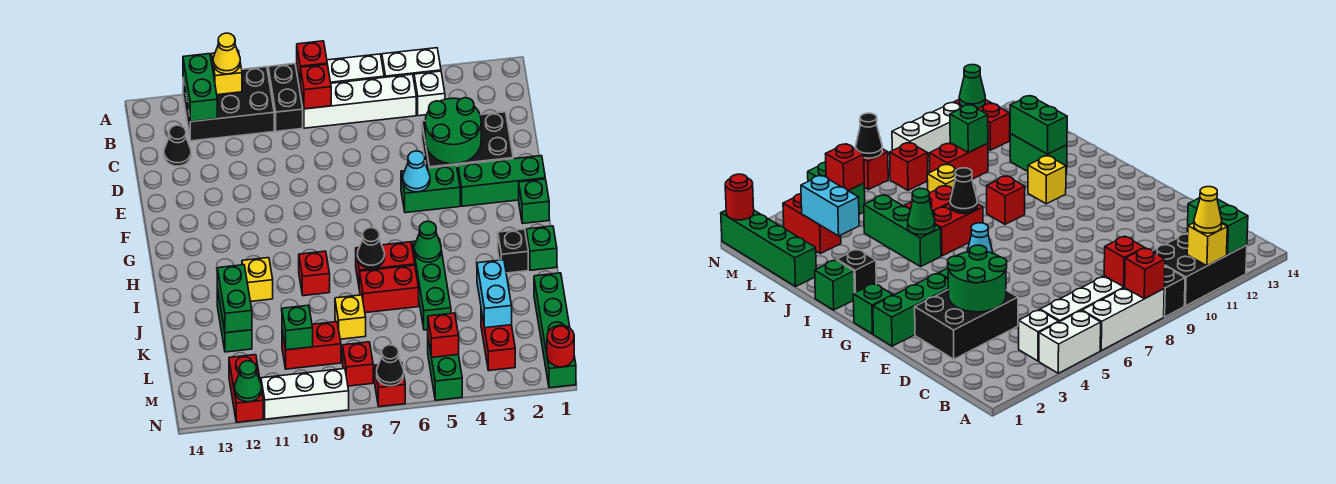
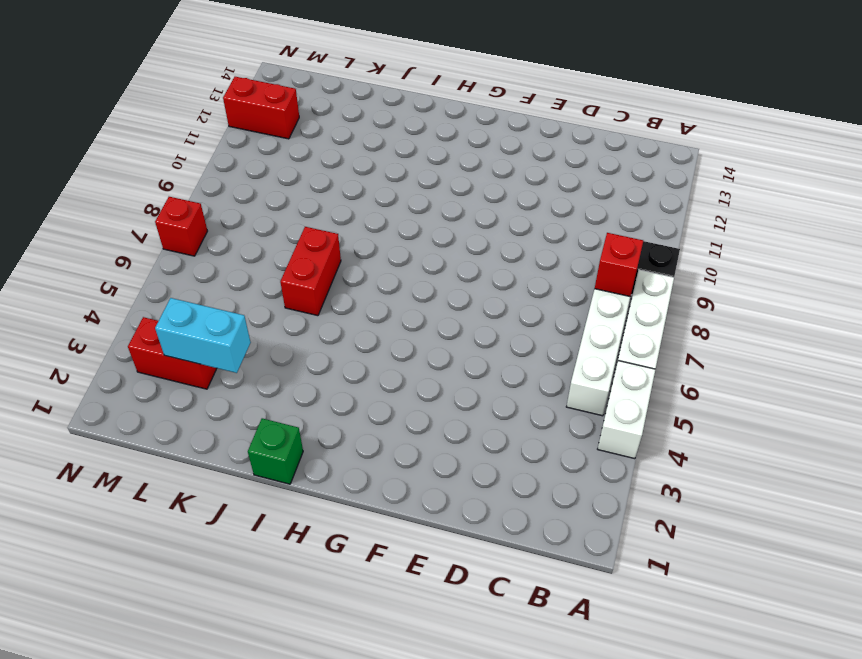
none -> black 2x3 brick [183,67,274,141]
none -> white 1x1 brick [414,71,445,116]
none -> black 1x1 cone [164,125,191,166]
none -> black 2x3 brick [422,112,513,171]

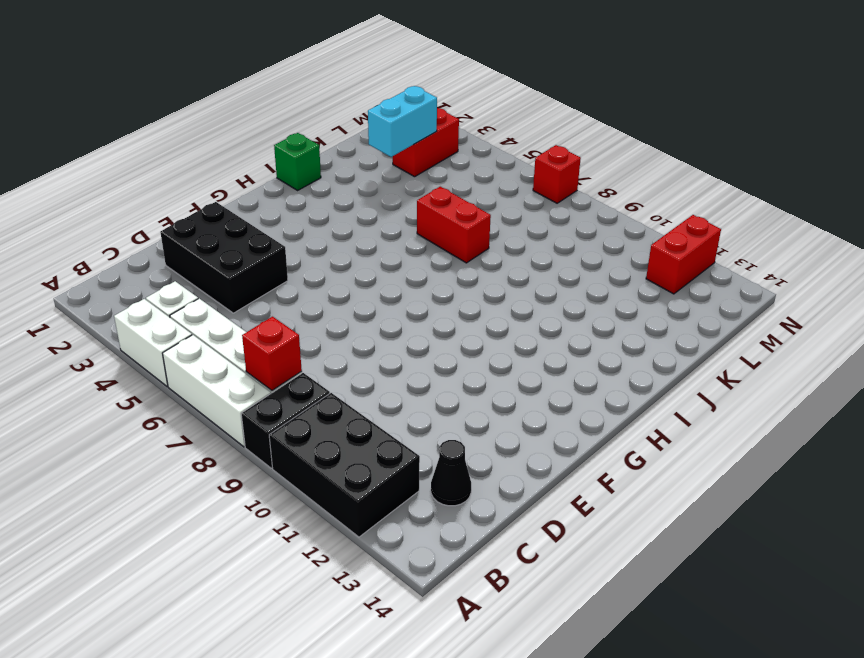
none -> green 1x3 brick [458,156,545,206]
none -> green 1x2 brick [401,165,460,213]
none -> green 1x1 brick [519,179,549,224]
none -> black 1x1 brick [498,229,528,273]

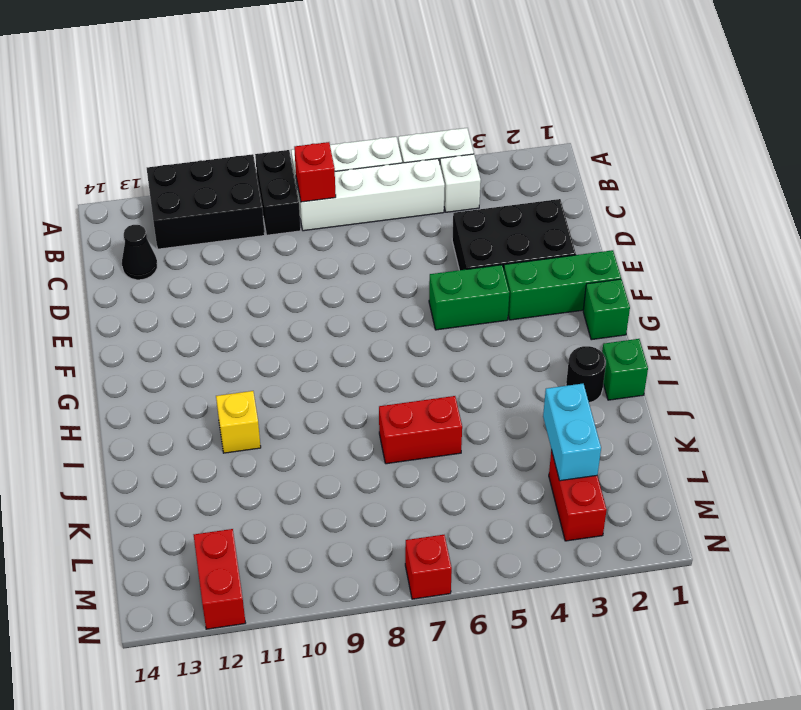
black 1x1 round brick [566,346,606,403] -> black 1x1 brick [498,229,528,273]
none -> green 1x3 brick [413,239,451,330]
none -> red 1x2 brick [356,242,415,284]
none -> red 1x1 brick [299,251,330,296]
none -> green 1x2 brick [217,288,252,352]

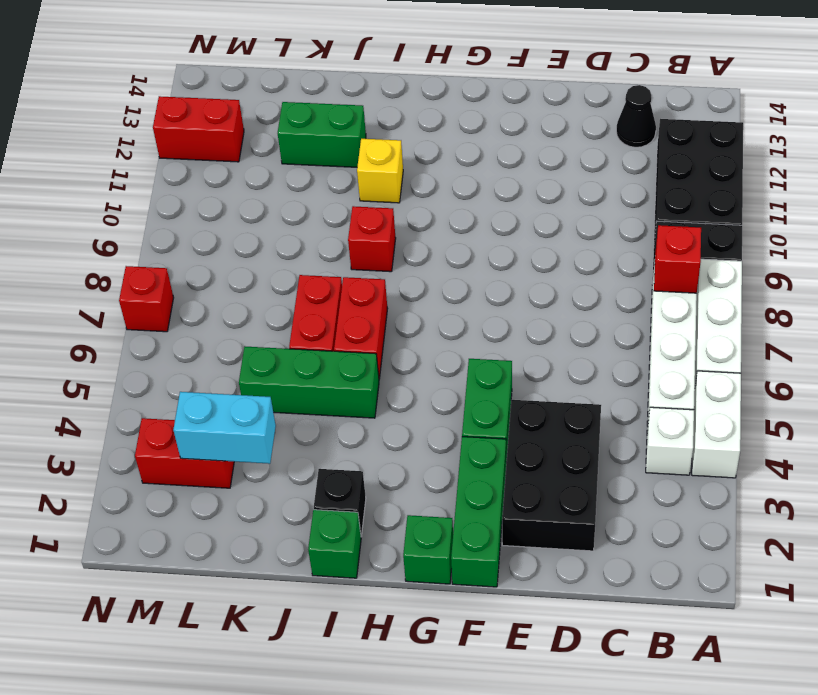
none -> green 1x4 brick [534,273,576,388]
none -> yellow 1x1 brick [335,295,366,339]
none -> red 1x2 brick [282,322,341,369]
none -> green 1x2 brick [428,340,462,400]

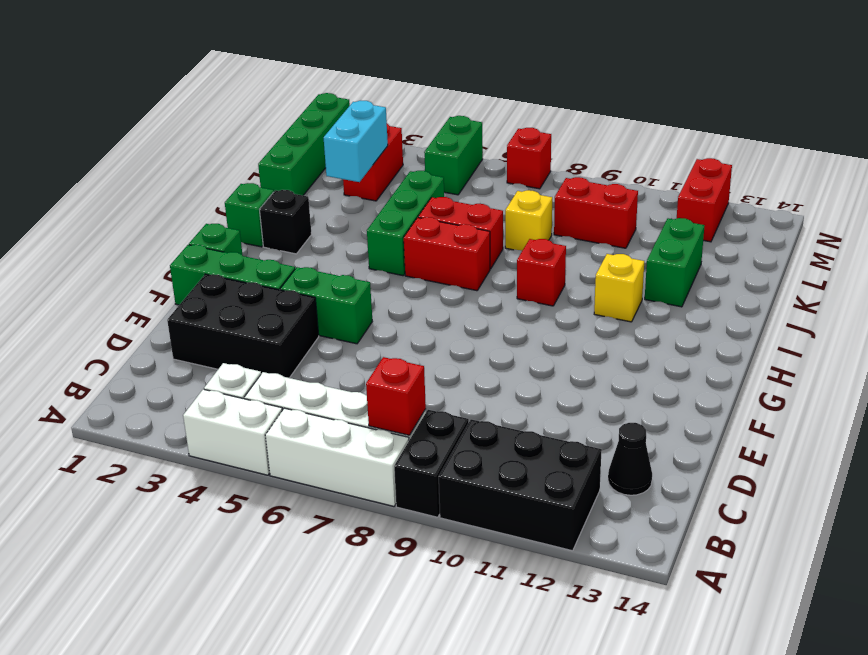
none -> red 1x1 brick [343,342,373,386]
none -> white 1x3 brick [261,369,349,419]
none -> red 1x1 brick [297,41,327,81]
none -> yellow 1x1 brick [211,51,242,95]

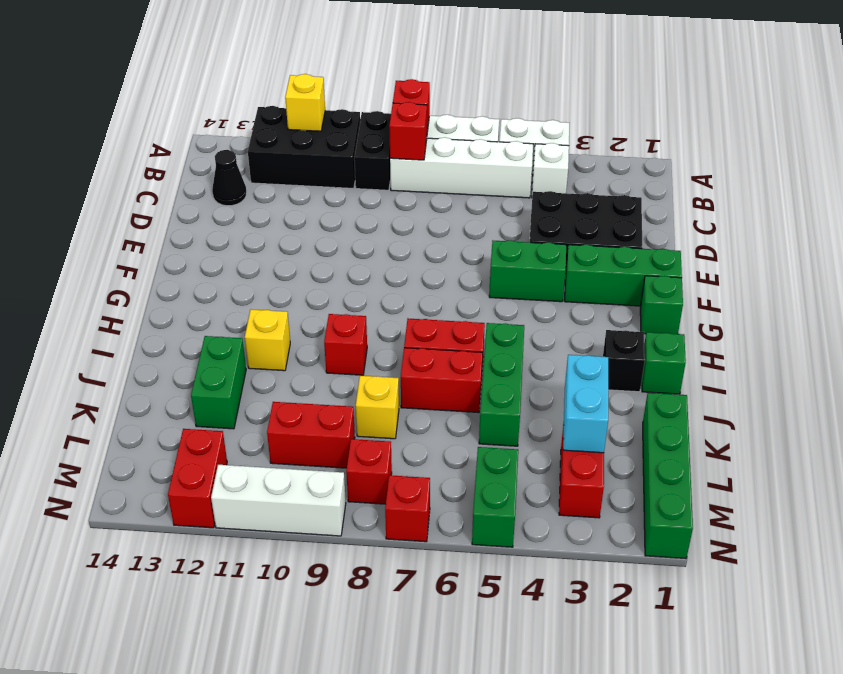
none -> green 1x2 brick [183,54,217,122]
none -> green 2x2 round brick [425,98,481,164]
none -> cyan 1x1 cone [403,151,430,192]
none -> green 1x1 cone [414,221,441,262]

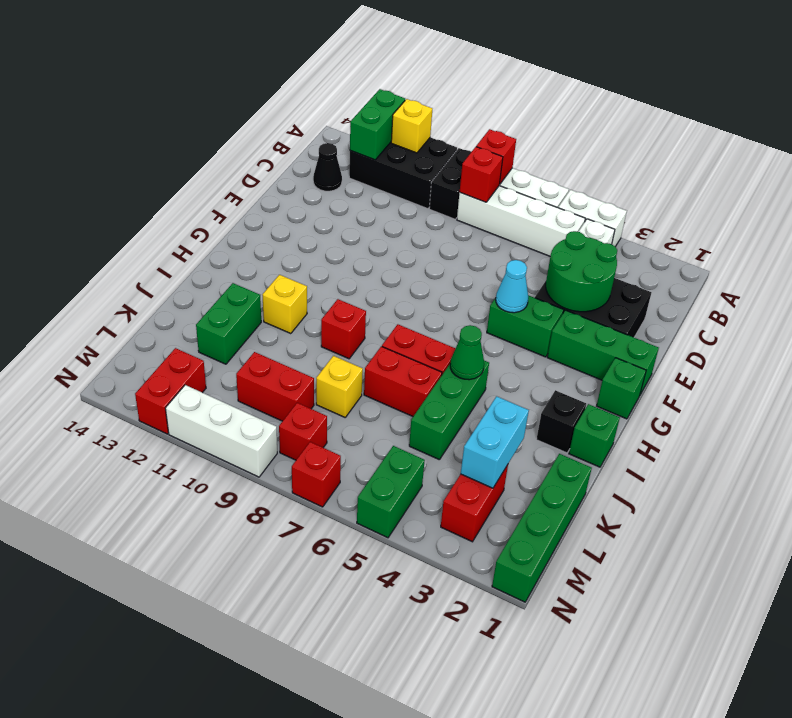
none -> black 1x1 cone [357,228,385,269]
none -> green 1x2 brick [217,265,252,333]
none -> green 1x1 brick [282,305,313,350]
none -> red 1x1 brick [428,313,459,358]

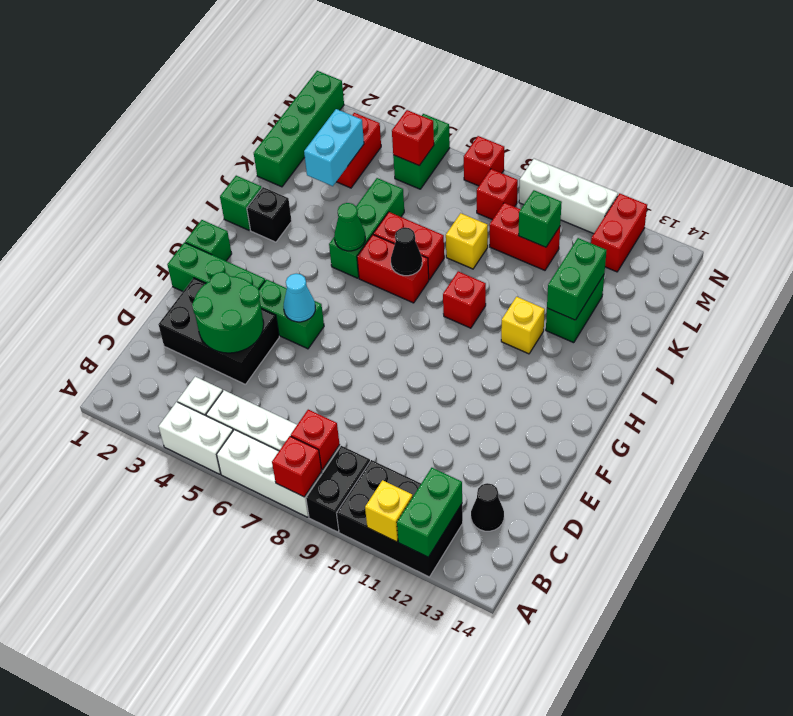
none -> red 1x1 round brick [547,325,574,367]
none -> black 1x1 cone [377,345,404,386]
none -> green 1x1 cone [234,361,262,402]
none -> yellow 1x1 cone [213,33,240,74]

